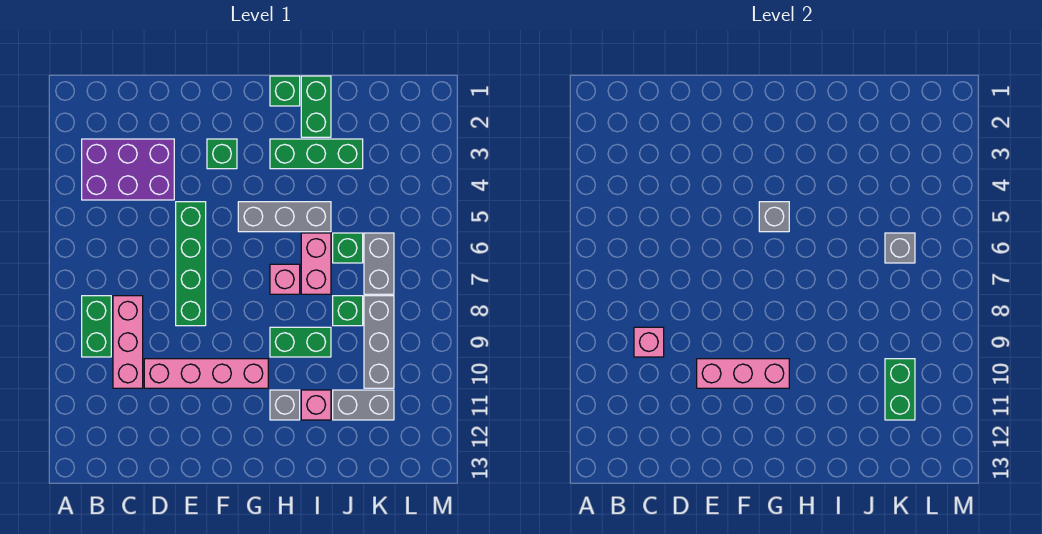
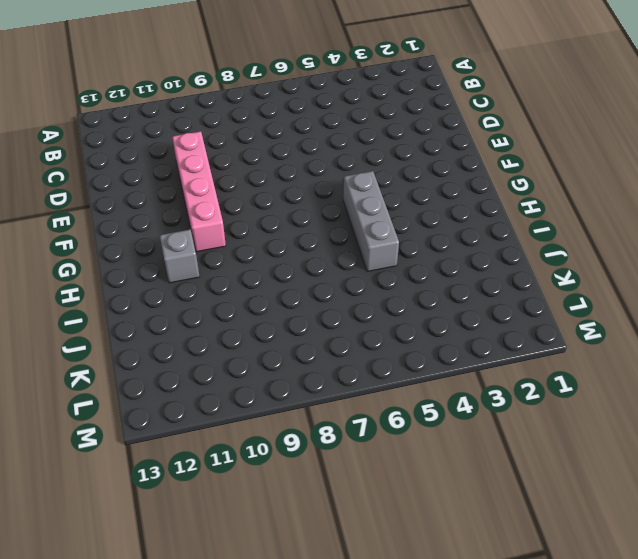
none -> purple 2x3 brick [82,139,174,200]
none -> green 1x2 brick [82,296,111,357]
none -> pink 1x3 brick [113,296,143,388]

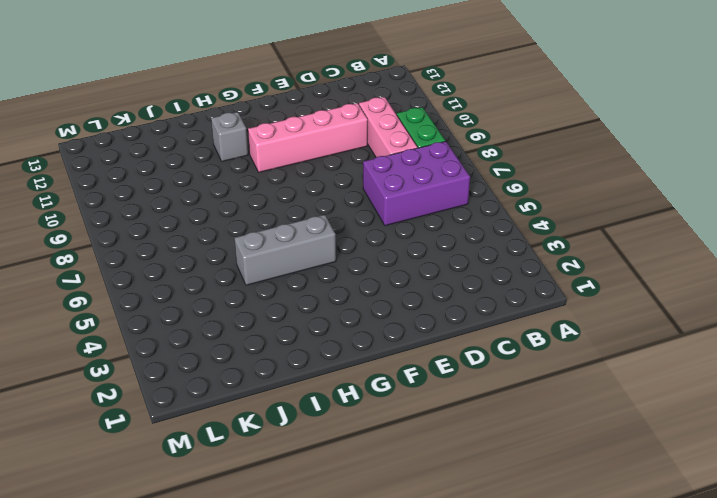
purple 2x3 brick [363,141,470,226] -> purple 2x3 brick moved to [82,139,174,200]
none -> green 1x4 brick [176,202,206,326]
none -> green 1x1 brick [207,139,237,169]
none -> green 1x1 brick [270,76,300,106]

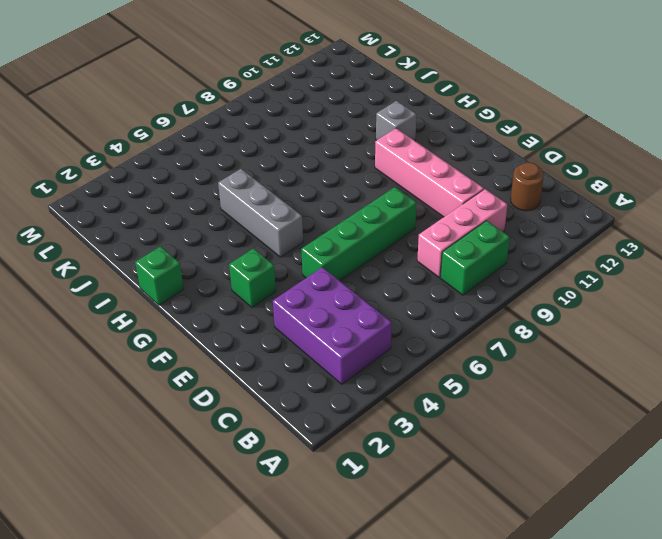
brown 1x1 round brick [511,163,544,211] -> none
none -> green 1x3 brick [270,139,363,169]
none -> pink 1x1 brick [270,264,300,294]
none -> green 1x2 brick [270,327,331,357]

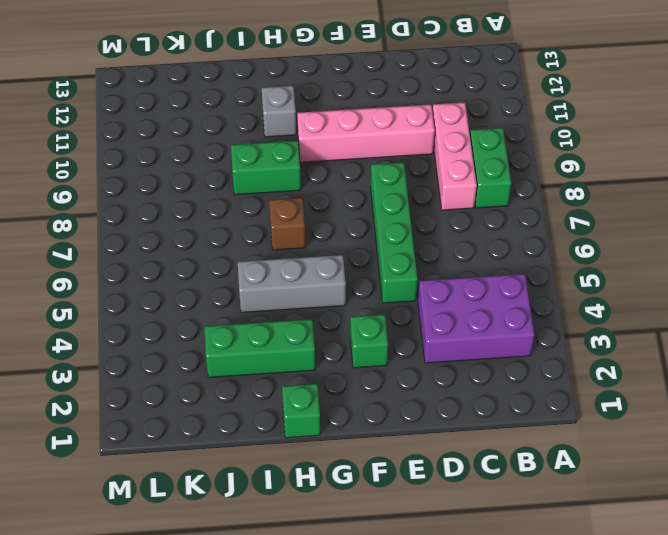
brown 1x1 brick [269,198,305,250] -> pink 1x1 brick [270,264,300,294]
none -> green 1x2 brick [301,76,331,137]
none -> pink 1x2 brick [301,233,331,294]
none -> pink 1x1 brick [301,390,331,420]

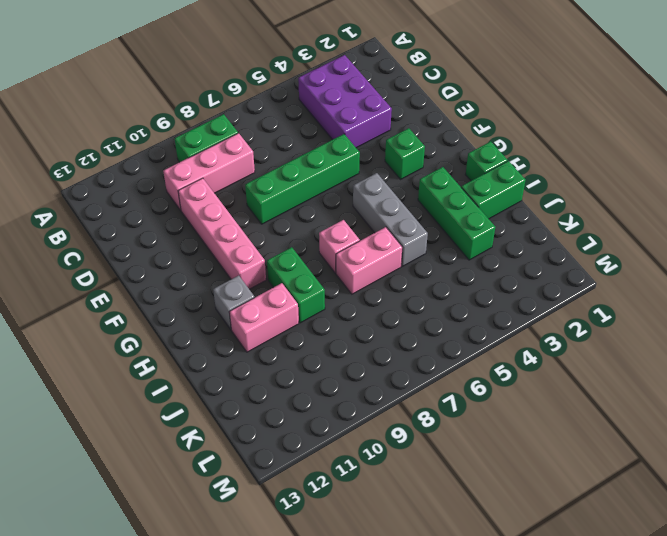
pink 1x2 brick [229,283,299,352] -> pink 1x1 brick [301,390,331,420]
none -> green 1x1 brick [333,233,363,263]
none -> green 1x1 brick [333,296,363,326]
none -> grey 1x2 brick [333,390,394,420]

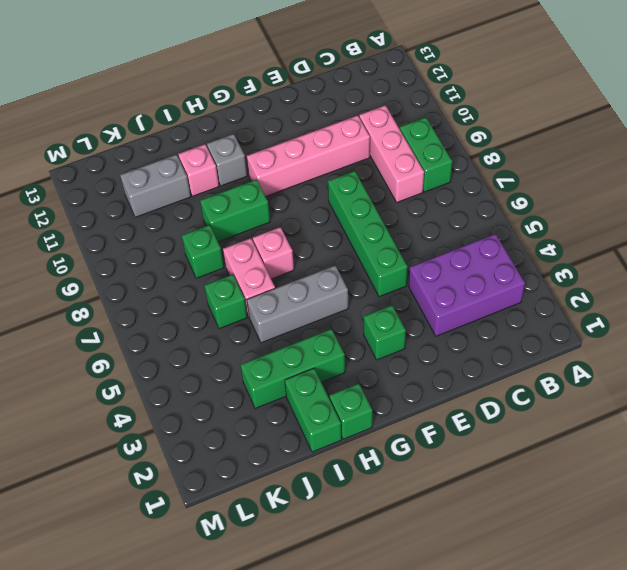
none -> grey 1x2 brick [364,233,394,294]
none -> grey 1x3 brick [364,296,394,388]
none -> pink 1x1 brick [634,327,664,357]

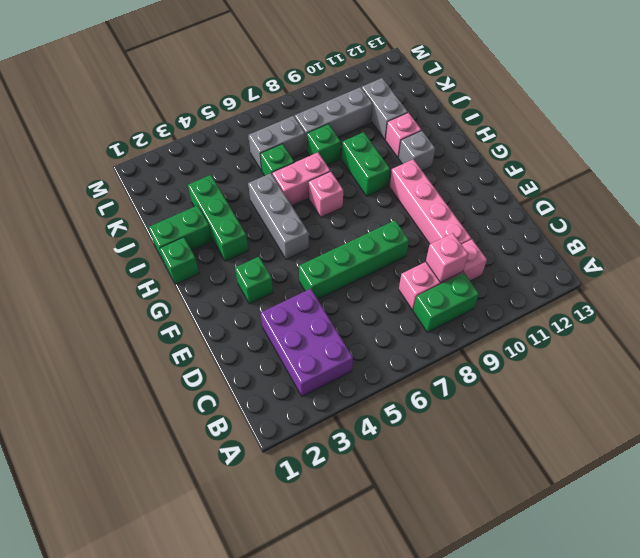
none -> pink 1x3 brick [697,359,789,388]
none -> grey 1x1 brick [759,202,789,232]
none -> grey 1x1 brick [885,233,915,263]

